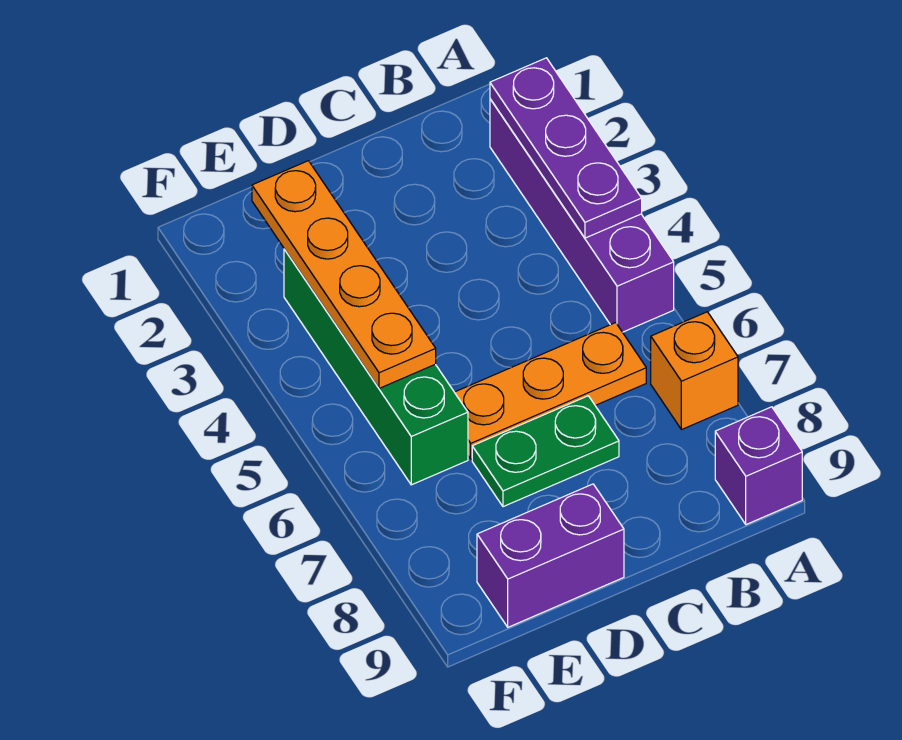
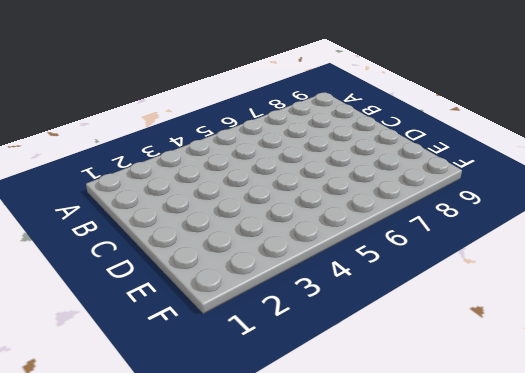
none -> purple 1x4 brick [490,99,674,332]
none -> orange 1x1 brick [651,312,738,430]

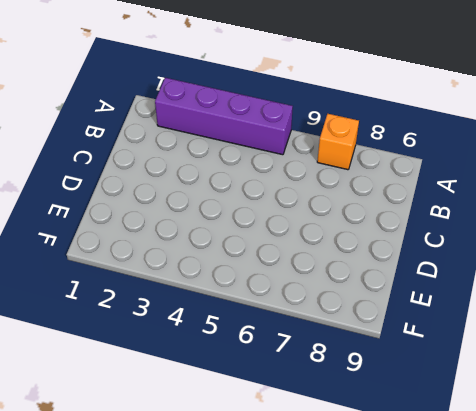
none -> purple 1x1 brick [715,407,802,525]
none -> orange 1x3 plate [455,323,646,459]

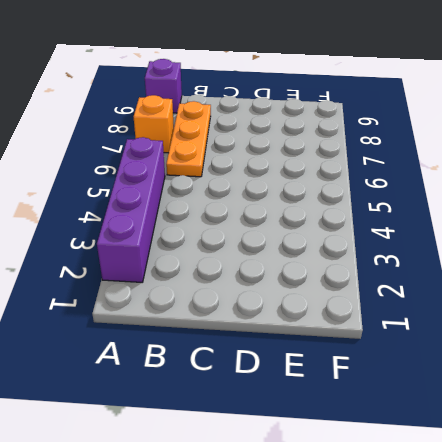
orange 1x3 plate [166,101,211,177] -> orange 1x3 plate turned to [455,323,646,459]
none -> green 1x2 plate [472,396,619,507]
none -> purple 1x2 brick [477,484,624,627]

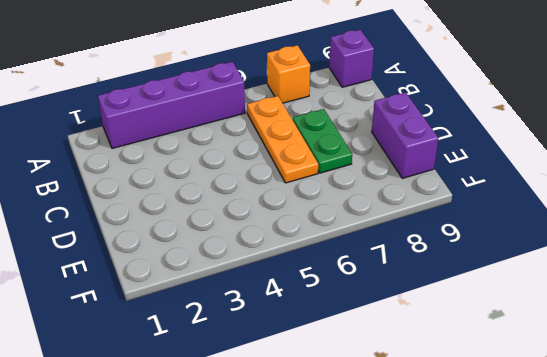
none -> green 1x4 brick [284,249,468,485]
none -> purple 1x3 plate [490,58,642,238]

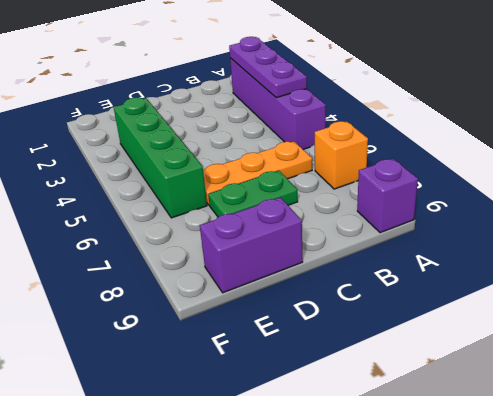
none -> orange 1x4 plate [252,161,436,388]

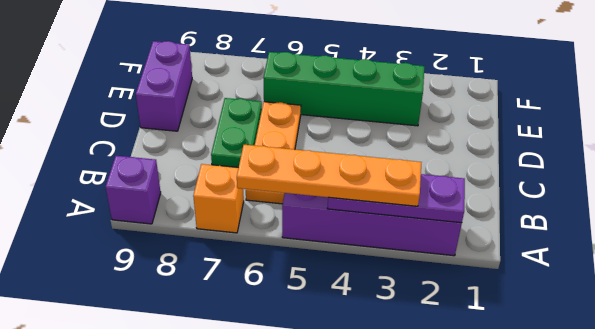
orange 1x4 plate [237,145,422,206] -> orange 1x4 plate moved to [252,161,436,388]

